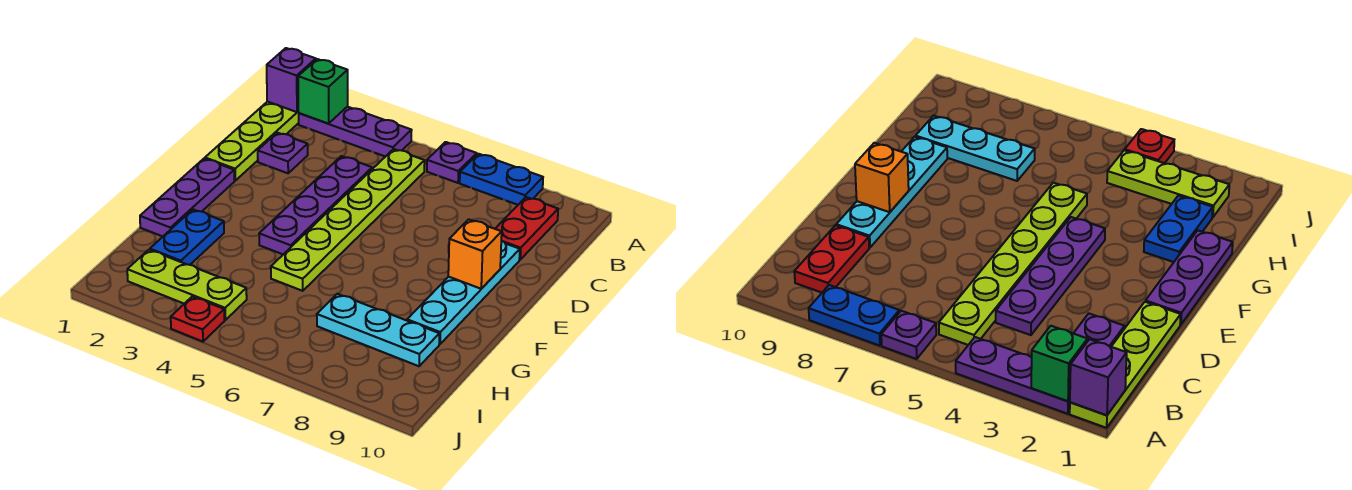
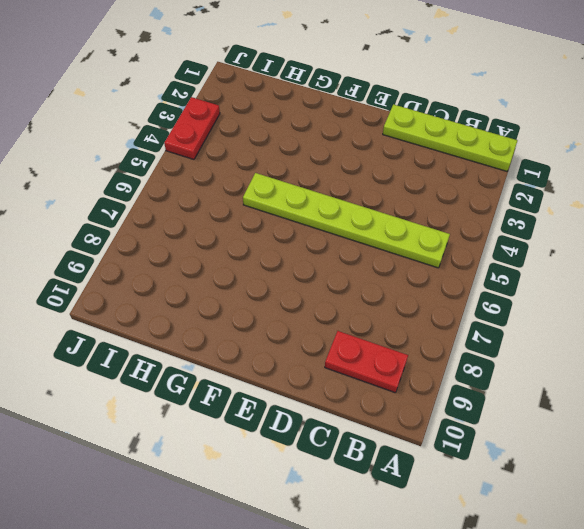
red 1x2 plate [164,97,220,159] -> red 1x1 plate [171,296,224,342]
none -> purple 1x3 plate [299,107,412,157]
none -> purple 1x1 plate [427,142,477,183]
none -> blue 1x2 plate [460,154,543,205]

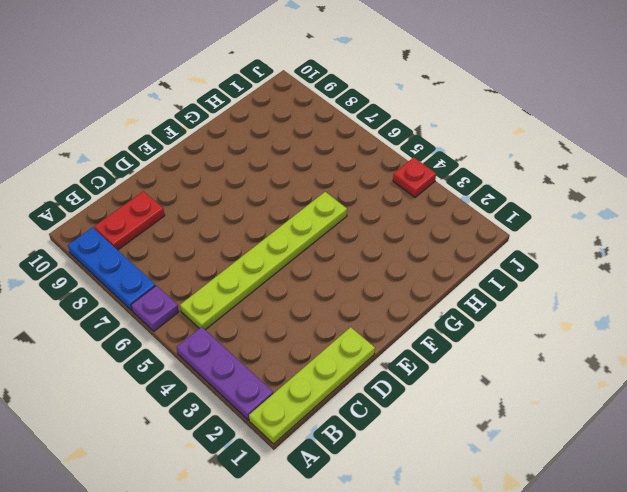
blue 1x3 plate [68,227,156,311] -> blue 1x2 plate [460,154,543,205]
none -> purple 1x1 plate [258,133,308,173]
none -> purple 1x4 plate [259,156,372,254]
none -> cyan 1x4 plate [407,240,520,344]

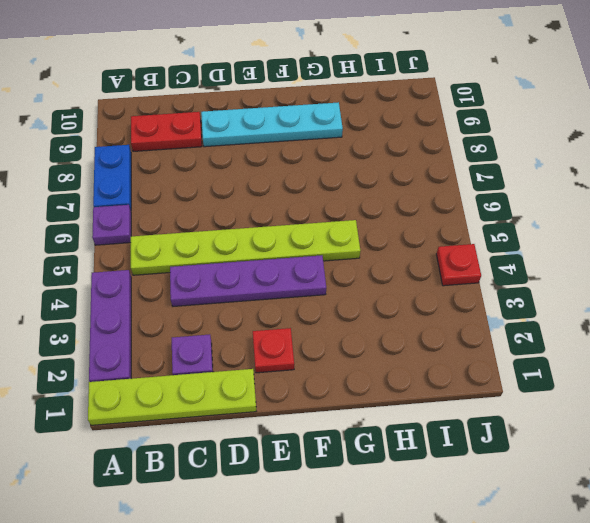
red 1x1 plate [253,328,294,373] -> none
none -> purple 1x3 plate [140,159,234,236]
none -> blue 1x2 plate [150,209,224,265]
none -> cyan 1x3 plate [317,294,439,366]

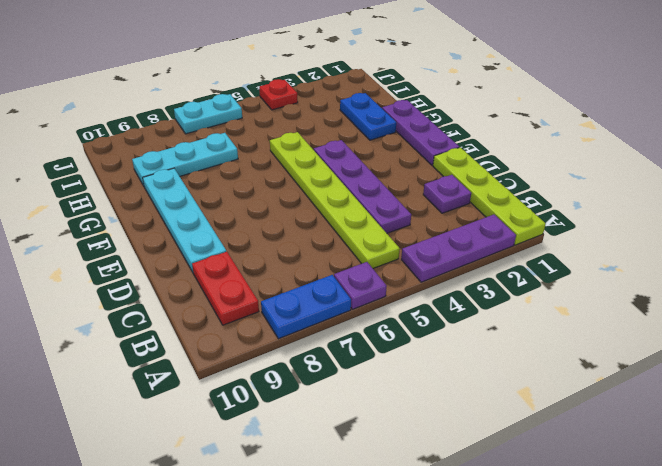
cyan 1x2 plate [174,94,242,134] -> none
none -> lime 1x3 plate [127,250,247,320]
none -> purple 1x1 brick [267,48,316,112]
none -> green 1x1 brick [298,59,348,124]

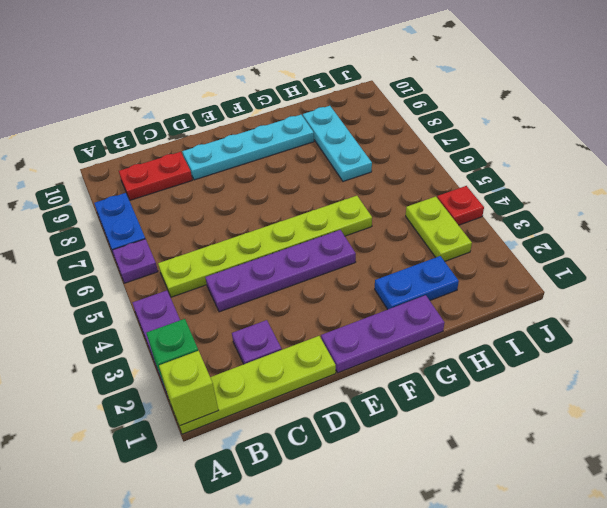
lime 1x1 brick [159,351,219,426] -> purple 1x1 brick [267,48,316,112]
lime 1x2 plate [406,197,472,261] -> lime 1x3 plate [127,250,247,320]
none -> orange 1x1 brick [448,219,502,289]

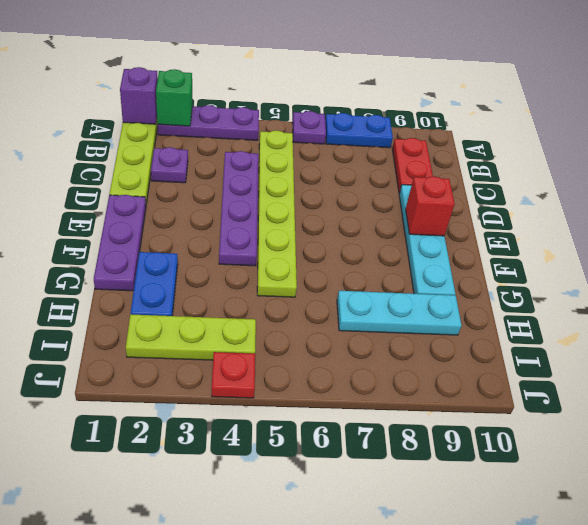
red 1x1 brick [406,176,455,236] -> orange 1x1 brick [448,219,502,289]

